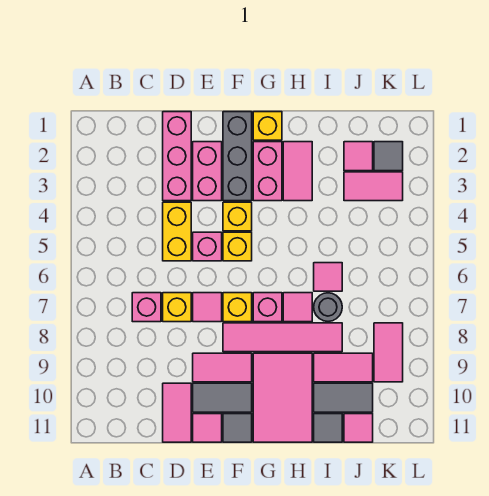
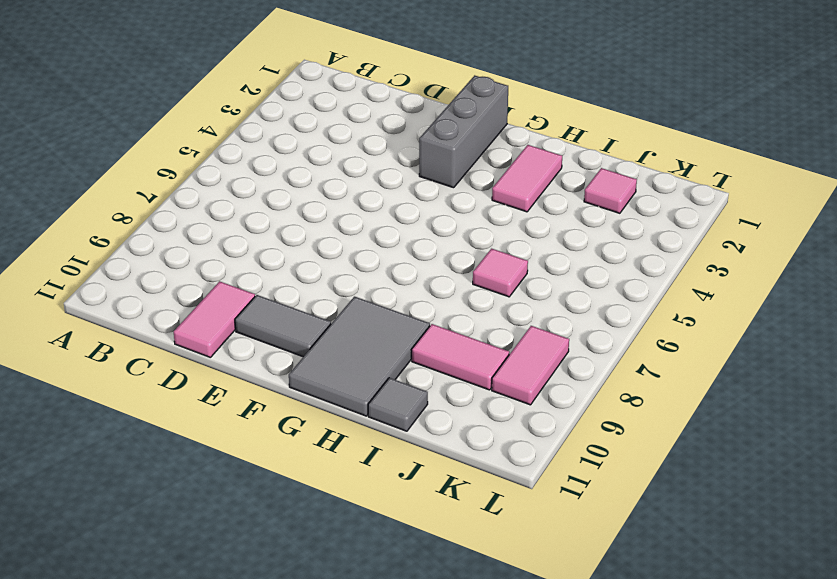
grey 2x3 tile [289,297,430,416] -> pink 2x3 tile [253,353,312,442]
none -> pink 1x1 brick [132,293,161,322]
none -> pink 1x3 brick [163,112,191,201]
none -> yellow 1x2 brick [163,202,191,261]
none -> yellow 1x1 brick [163,293,191,322]

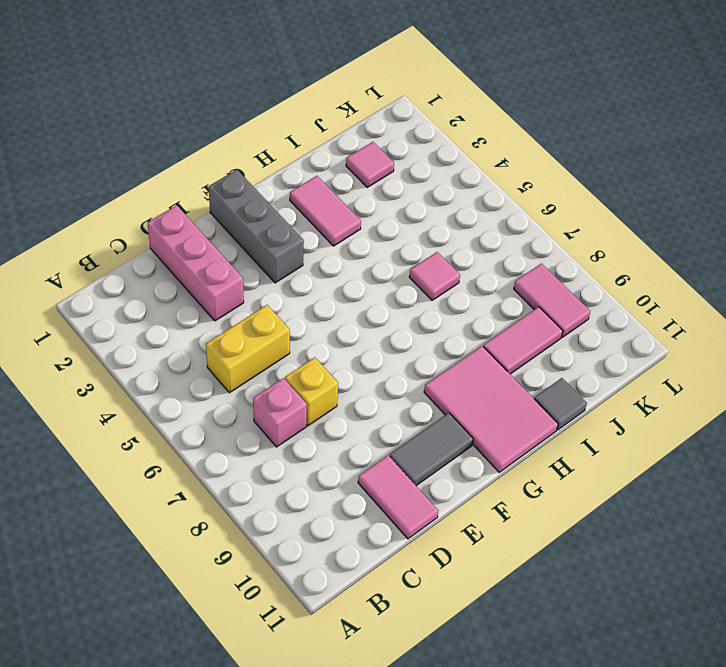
yellow 1x2 brick [206,305,290,393] -> yellow 1x2 brick turned to [163,202,191,261]
none -> pink 1x2 brick [193,142,222,201]
none -> pink 1x1 brick [193,232,222,261]
none -> pink 1x1 tile [193,293,222,322]
none -> pink 1x2 tile [193,353,252,382]

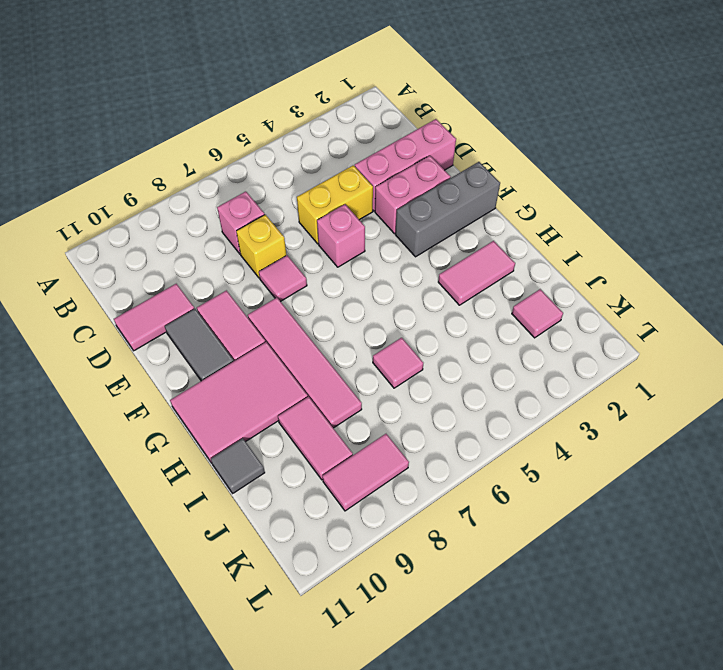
none -> pink 1x1 tile [193,414,222,442]
none -> yellow 1x1 brick [223,202,252,231]
none -> yellow 1x1 brick [223,232,252,261]
none -> yellow 1x1 brick [223,293,252,322]

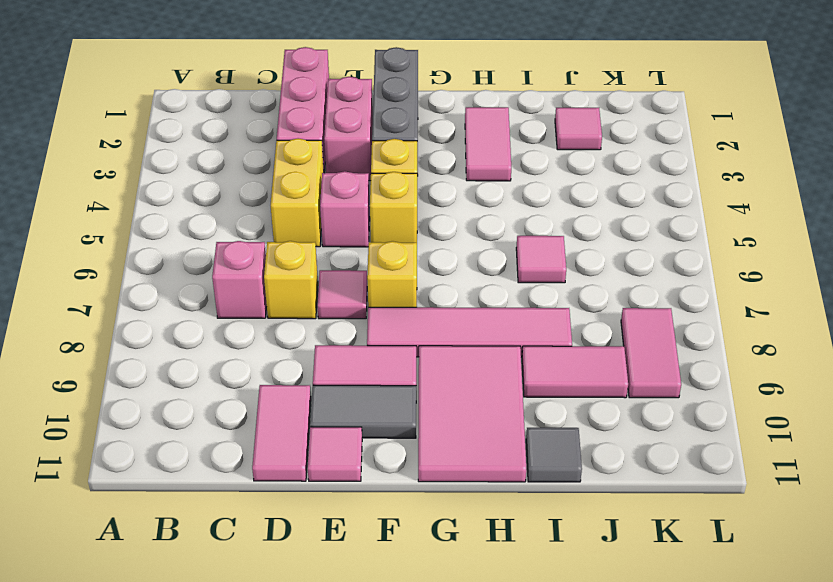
none -> grey 1x1 tile [223,414,252,442]
none -> yellow 1x1 brick [253,112,282,140]
none -> pink 1x2 brick [253,142,282,201]
none -> pink 1x1 brick [253,293,282,322]

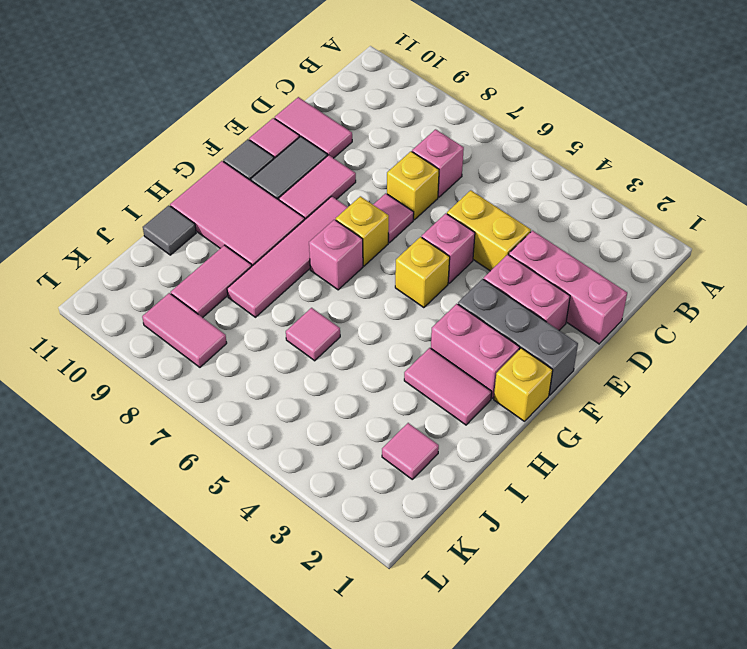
none -> yellow 1x1 brick [223,202,252,231]
none -> pink 1x1 tile [283,293,312,322]
none -> grey 1x1 round brick [314,293,342,321]
none -> grey 1x2 tile [314,383,373,412]

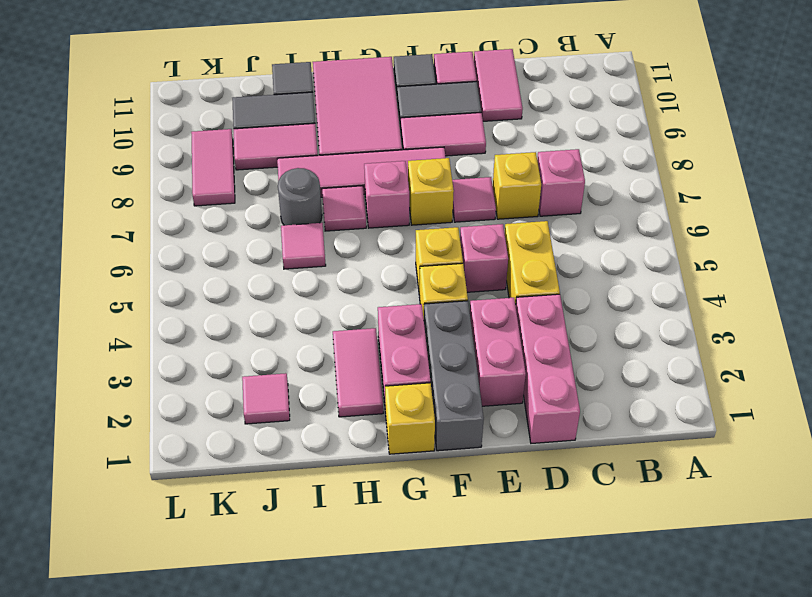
none -> pink 1x2 tile [344,172,403,201]
none -> pink 1x1 tile [344,414,373,442]
none -> grey 1x1 tile [374,142,403,171]

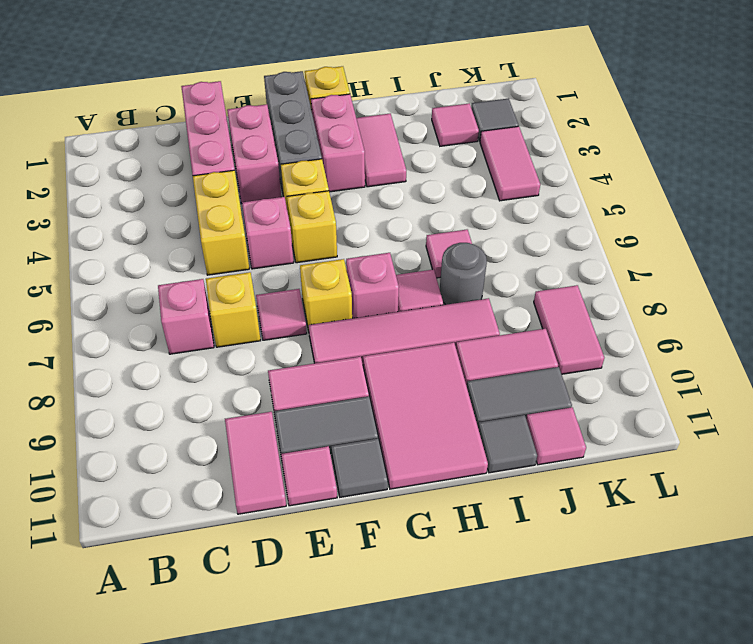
pink 1x2 tile [480,126,540,201] -> pink 1x2 tile turned to [344,172,403,201]

